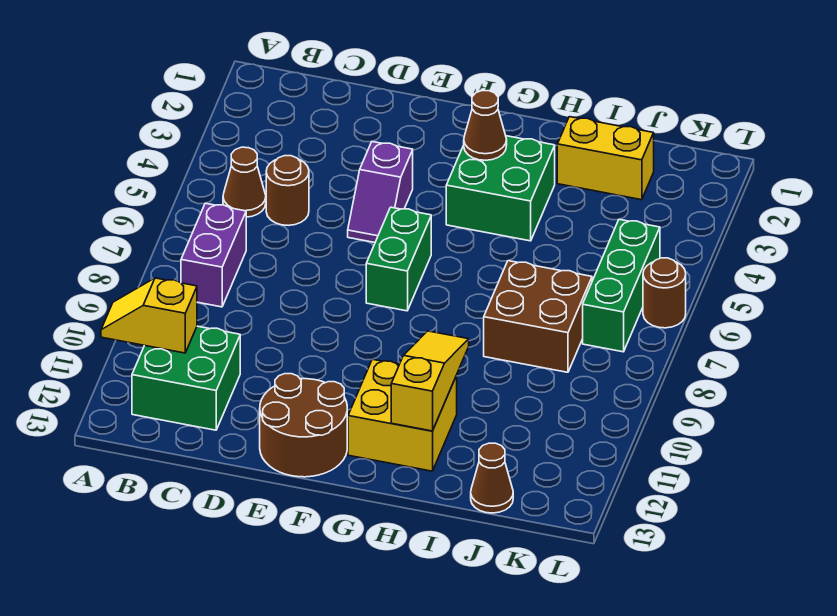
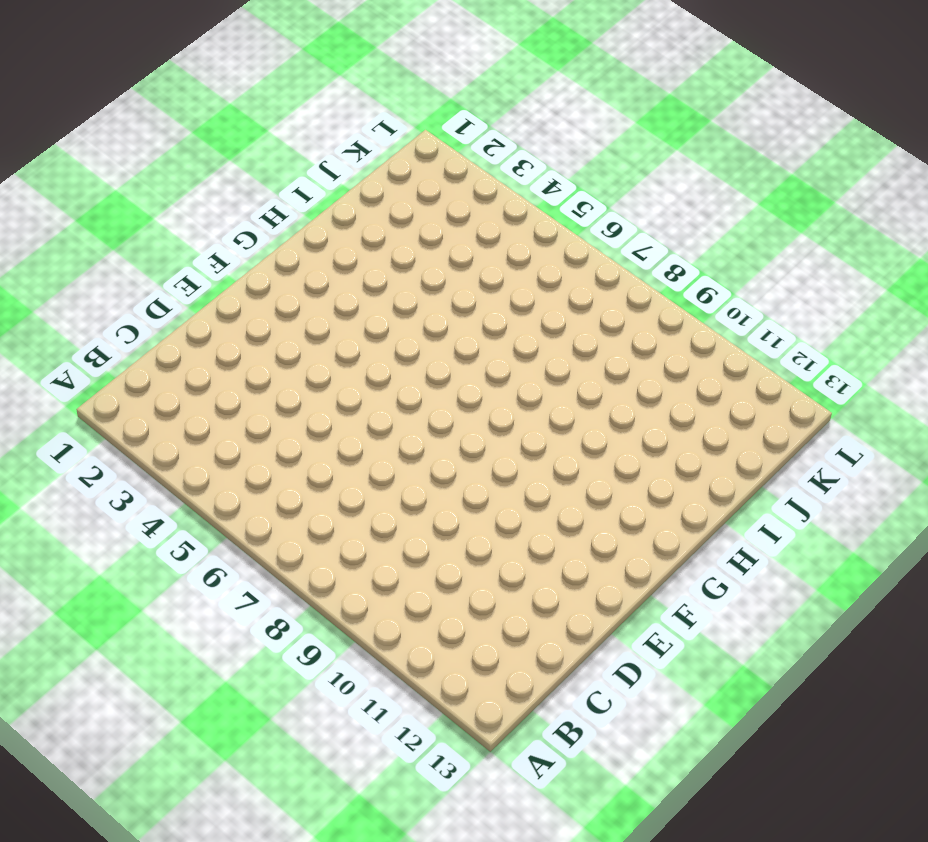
none -> brown 1x1 cone [223,147,266,217]
none -> purple 1x2 brick [181,203,246,307]
none -> green 2x2 brick [132,326,240,430]

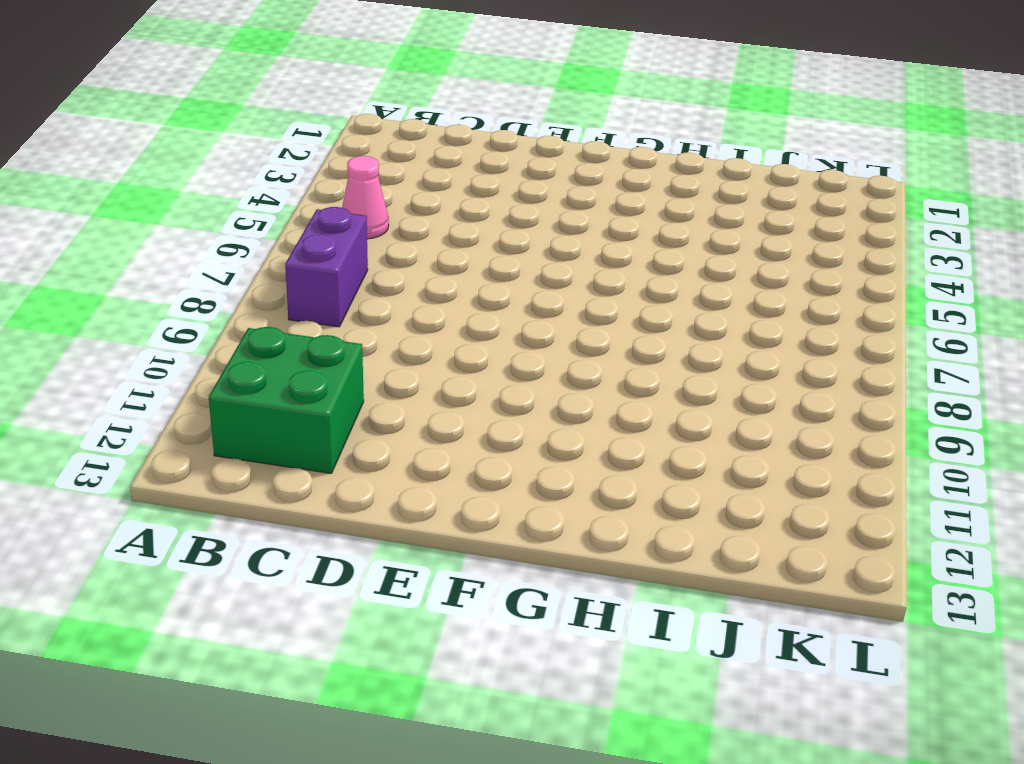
pink 1x1 cone [342,156,389,239] -> brown 1x1 cone [223,147,266,217]
none -> brown 1x1 round brick [266,156,309,225]
none -> purple 1x2 slope [348,142,413,243]
none -> brown 2x2 round brick [260,374,347,477]

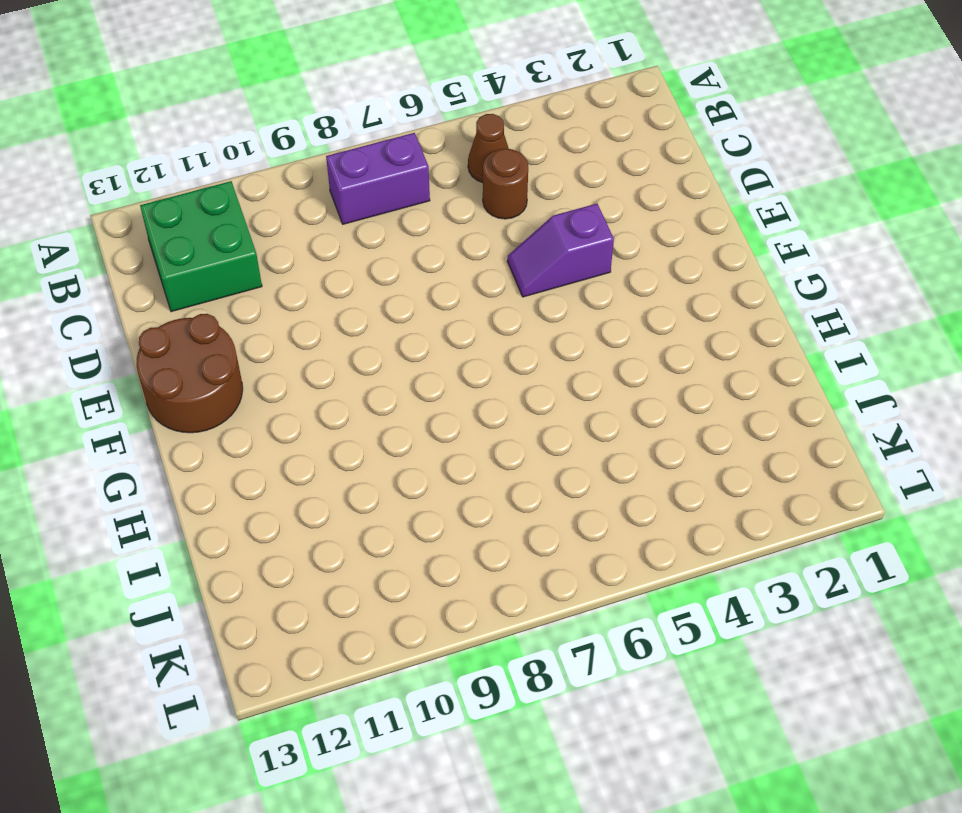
none -> green 1x2 brick [366,207,431,311]
none -> green 2x2 brick [446,136,555,241]
none -> yellow 2x2 brick [348,359,457,471]

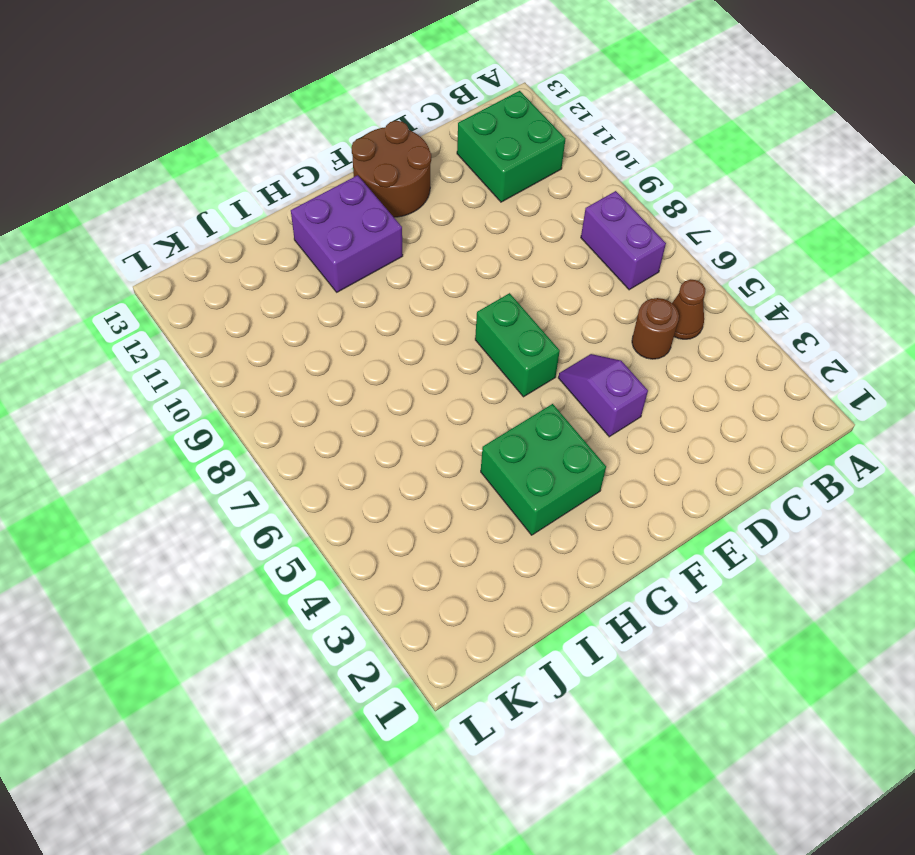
purple 2x2 brick [291,175,403,292] -> yellow 2x2 brick [348,359,457,471]
none -> yellow 1x2 brick [557,117,654,200]
none -> brown 2x2 brick [484,261,592,372]
none -> brown 1x1 cone [471,443,513,513]

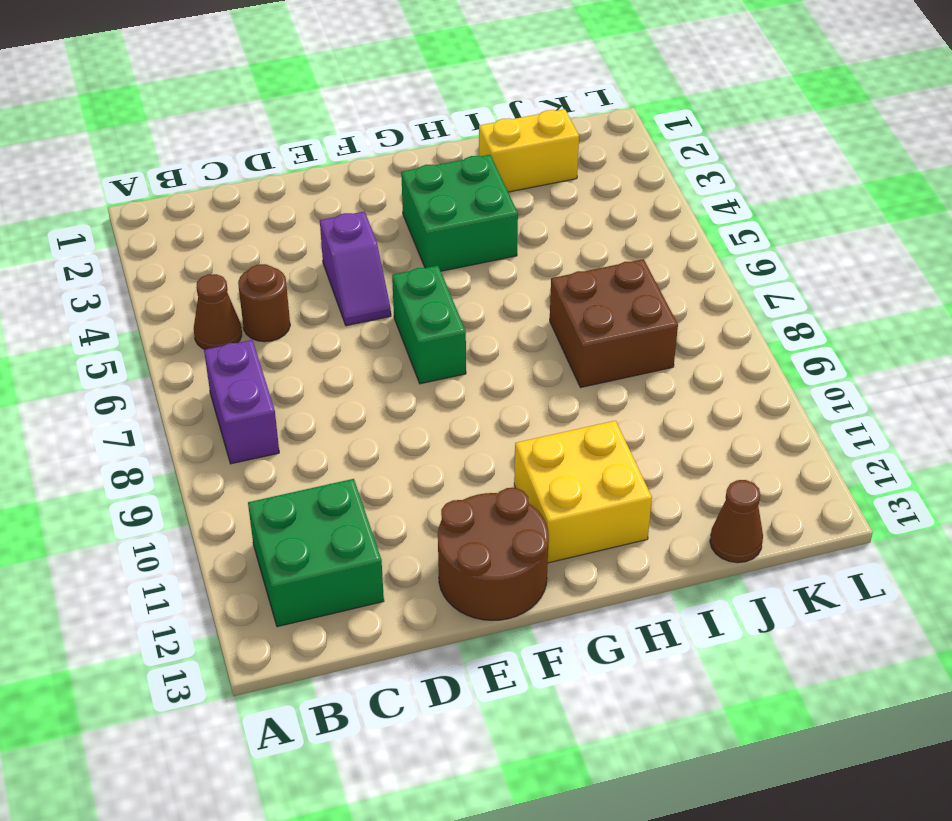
none -> green 1x3 brick [583,219,660,352]
none -> brown 1x1 round brick [643,258,686,328]
none -> yellow 1x2 slope [101,278,197,353]

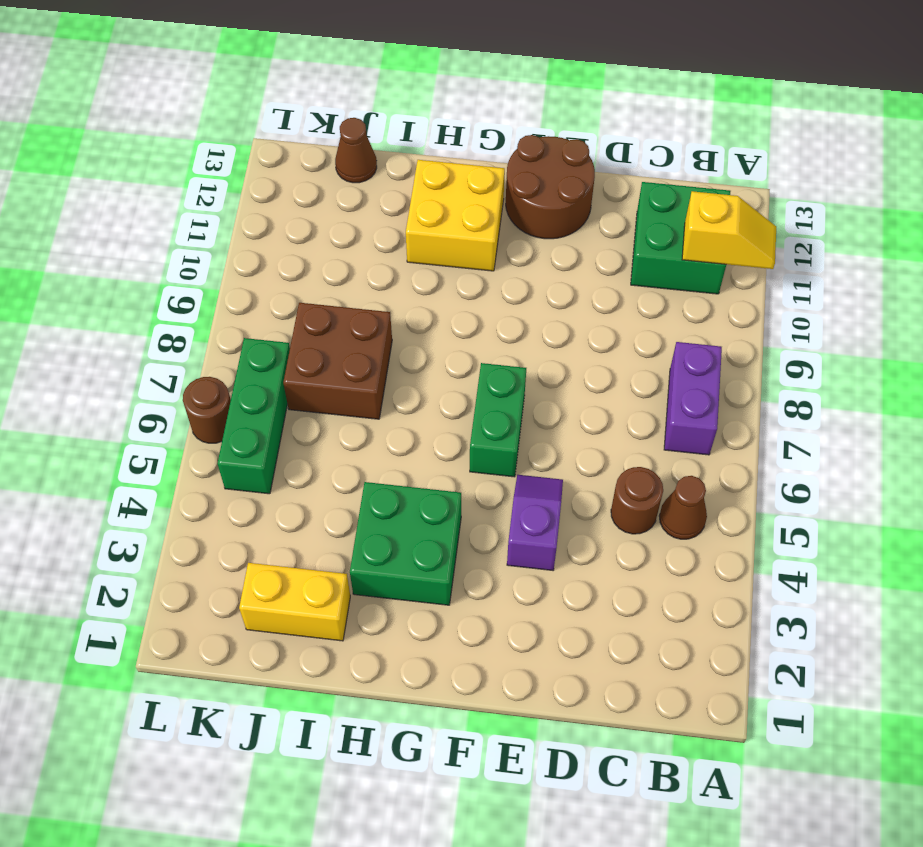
none -> brown 1x1 cone [464,91,507,160]
none -> yellow 1x3 slope [391,331,469,431]

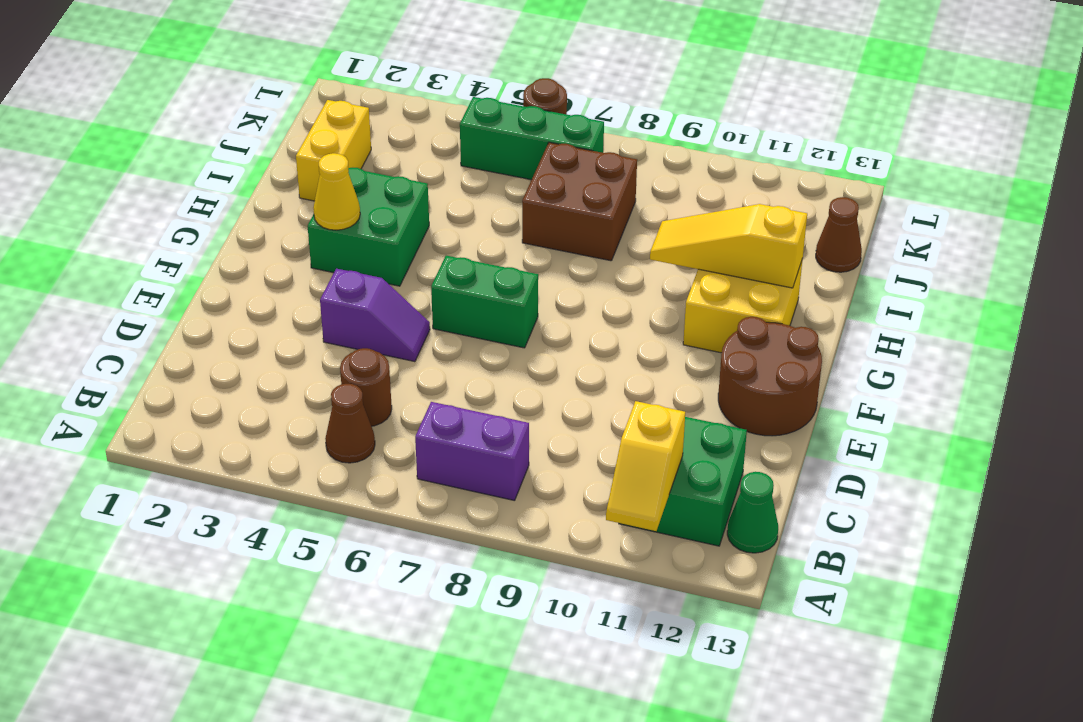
green 1x1 cone [727,472,778,553] -> none
yellow 1x1 cone [313,153,360,230] -> brown 1x1 cone [464,91,507,160]

